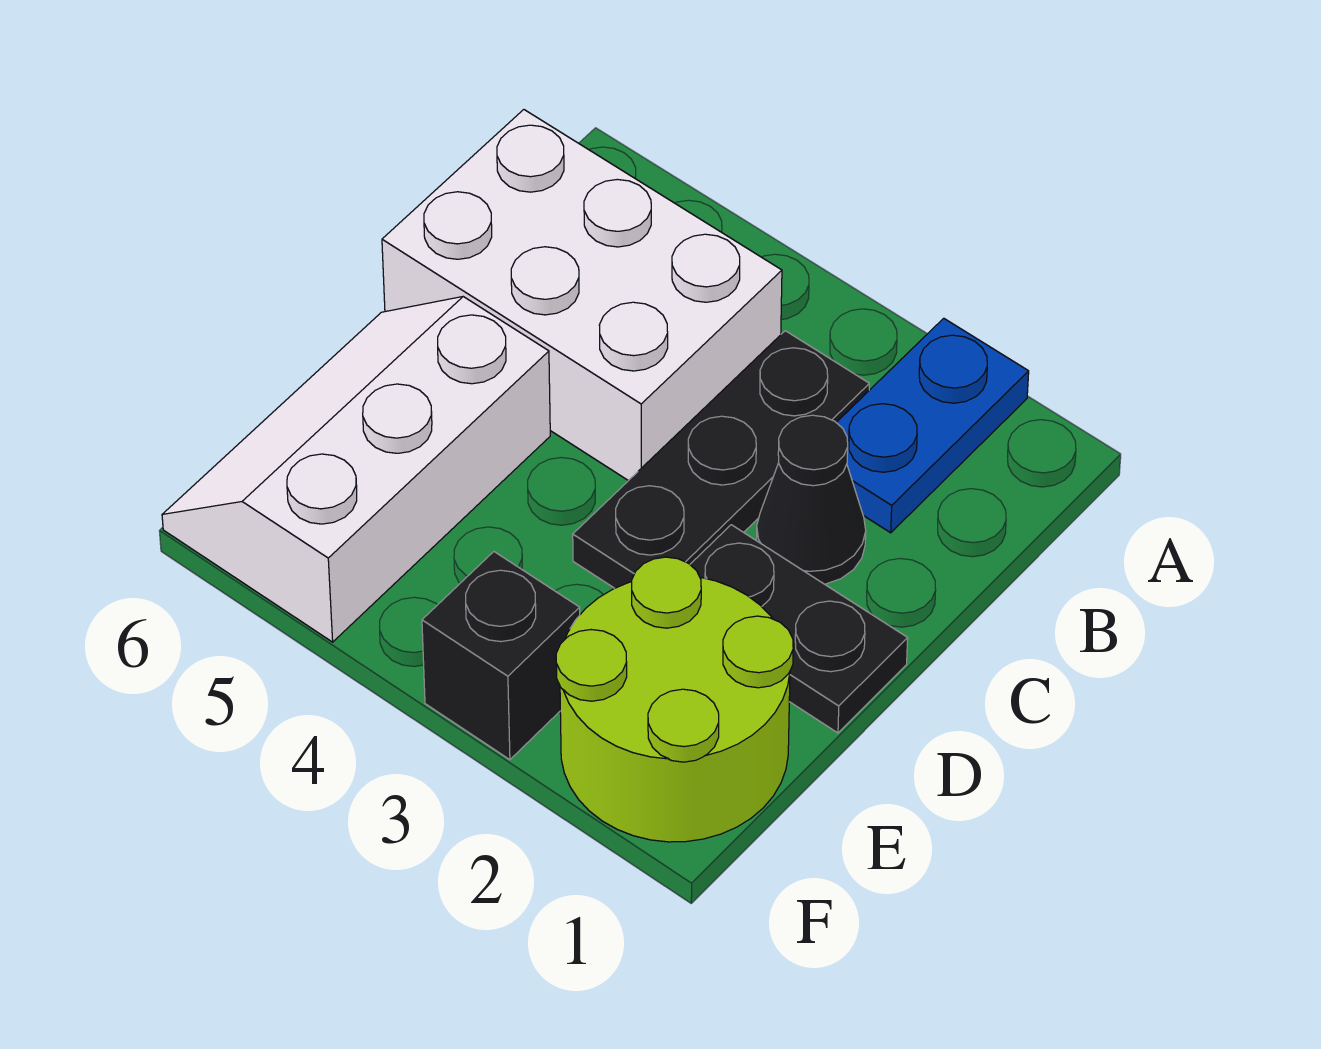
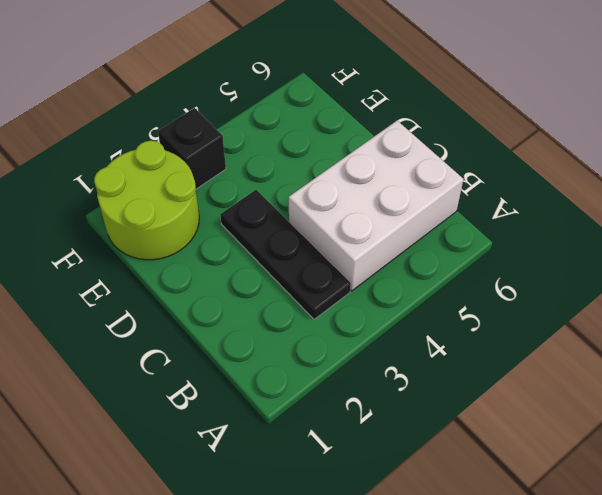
none -> blue 1x2 plate [836,318,1029,533]
none -> black 1x1 cone [756,415,866,584]

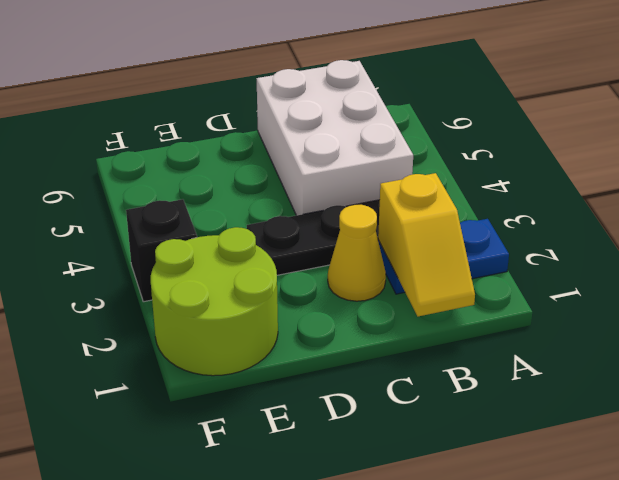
yellow 1x2 slope [378,173,475,316] -> none
yellow 1x1 cone [328,205,386,301] -> black 1x1 cone [756,415,866,584]
none -> black 1x2 plate [690,525,908,733]
none -> white 2x3 slope [162,297,550,642]

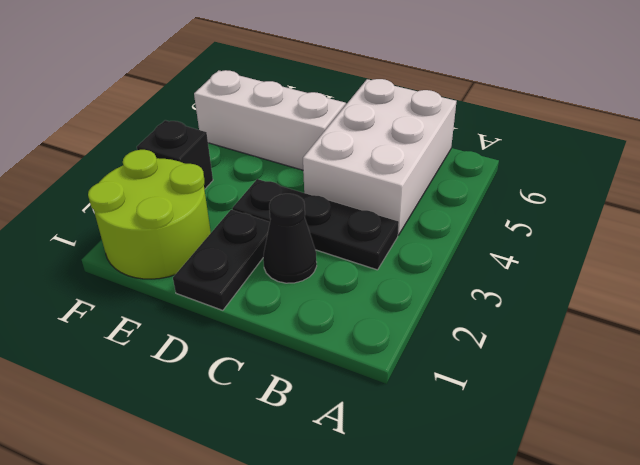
none -> blue 1x2 plate [836,318,1029,533]

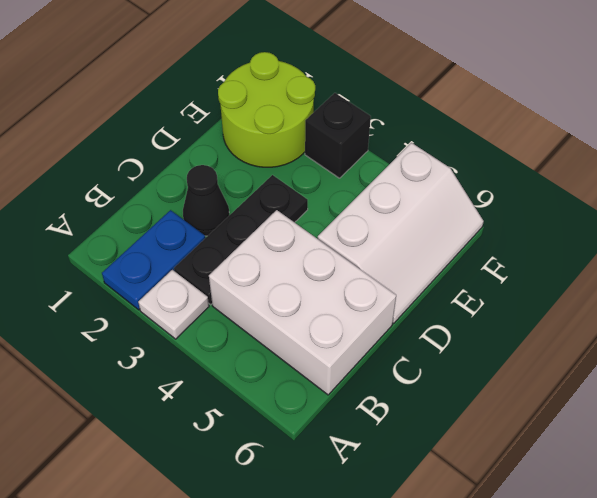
white 1x1 plate [138,270,209,339] -> none
none -> black 1x2 plate [690,525,908,733]

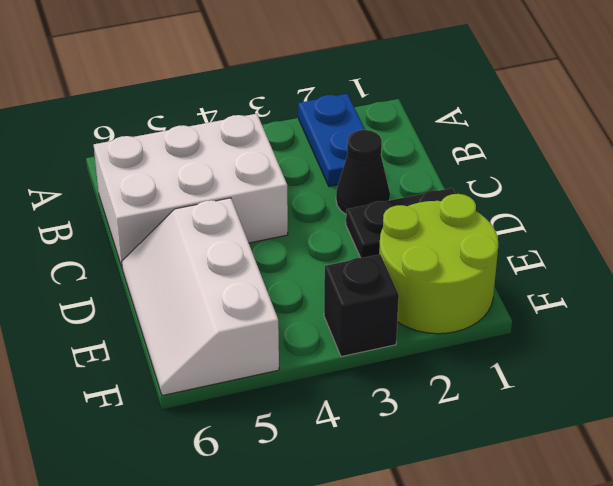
none -> black 1x3 plate [573,331,869,588]

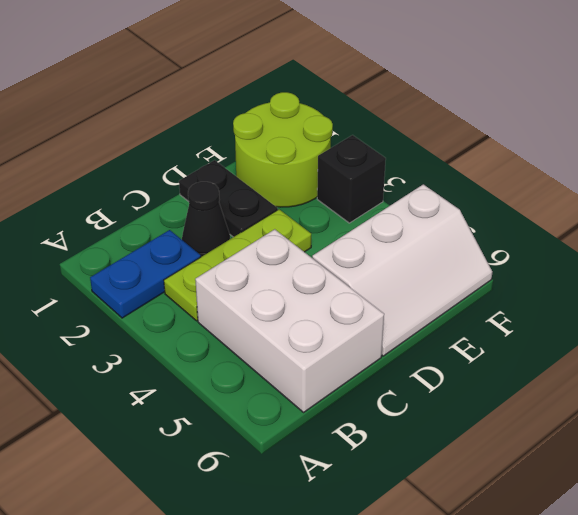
lime 1x3 plate [164,209,311,321] -> black 1x3 plate [573,331,869,588]

